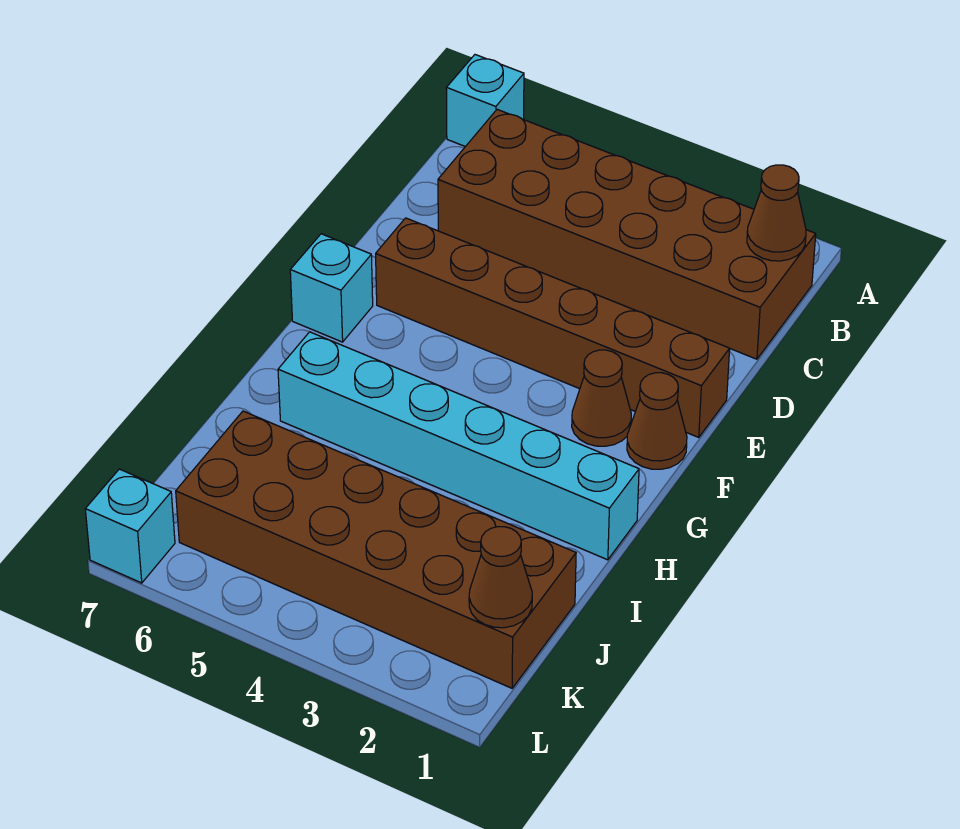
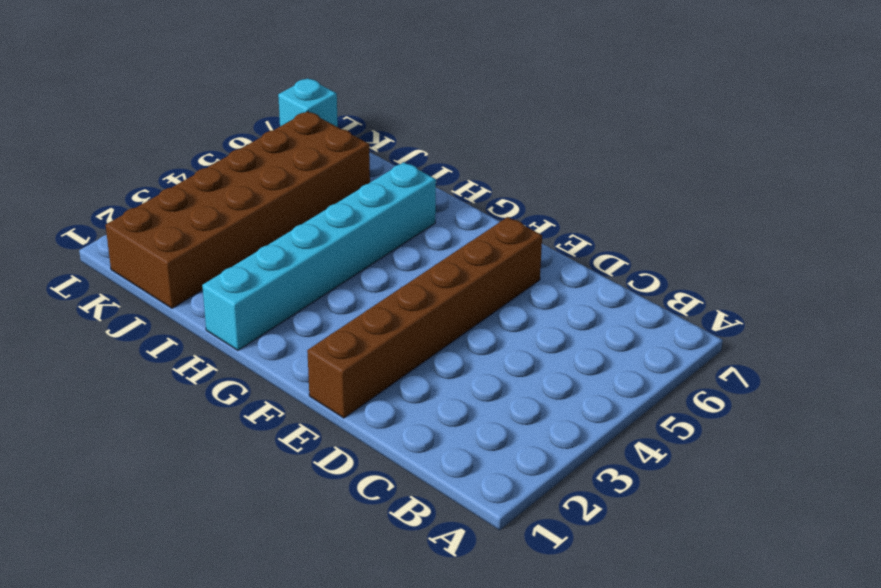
none -> cyan 1x1 brick [446,55,524,147]
none -> brown 2x6 brick [438,109,816,359]

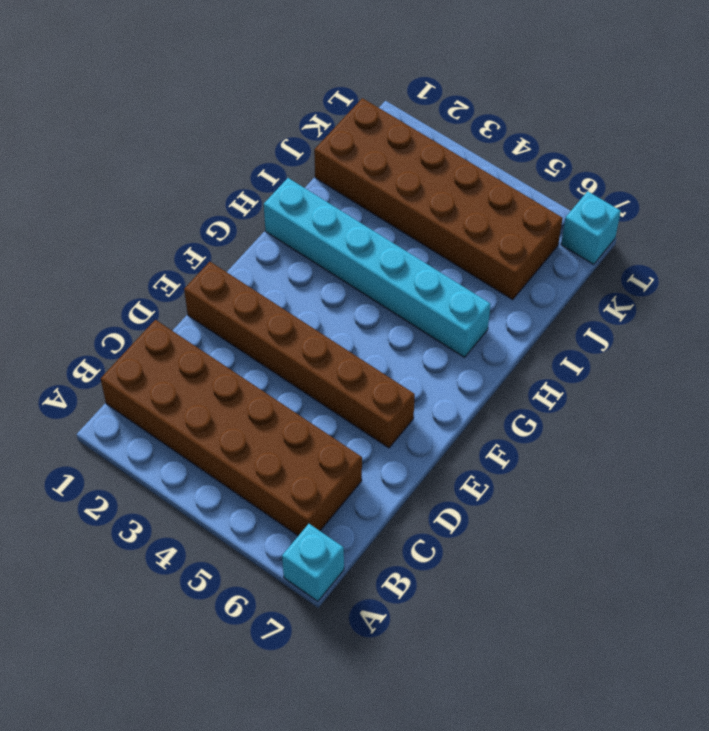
none -> brown 1x1 cone [627,373,687,469]
none -> brown 1x1 cone [572,350,631,446]

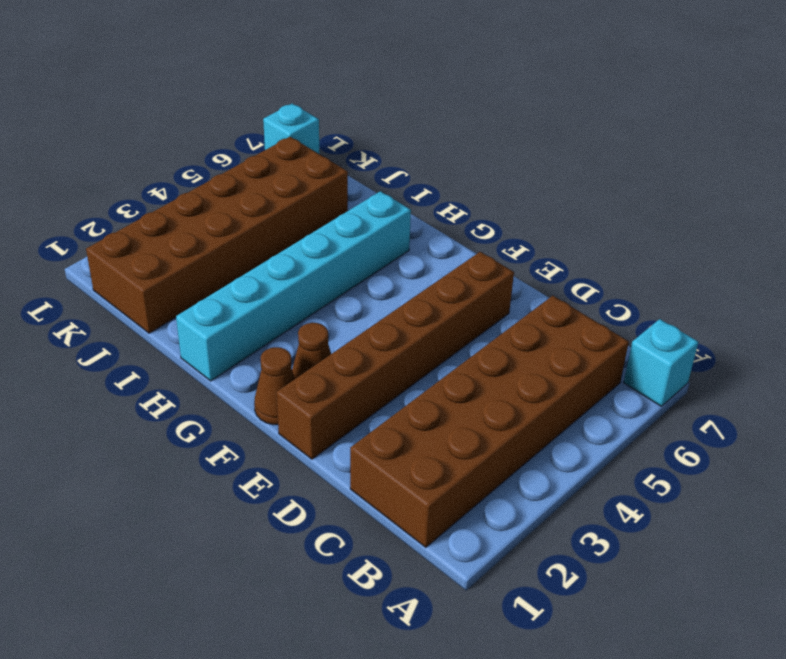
none -> cyan 1x1 brick [290,234,373,342]
none -> brown 1x1 cone [747,165,806,261]

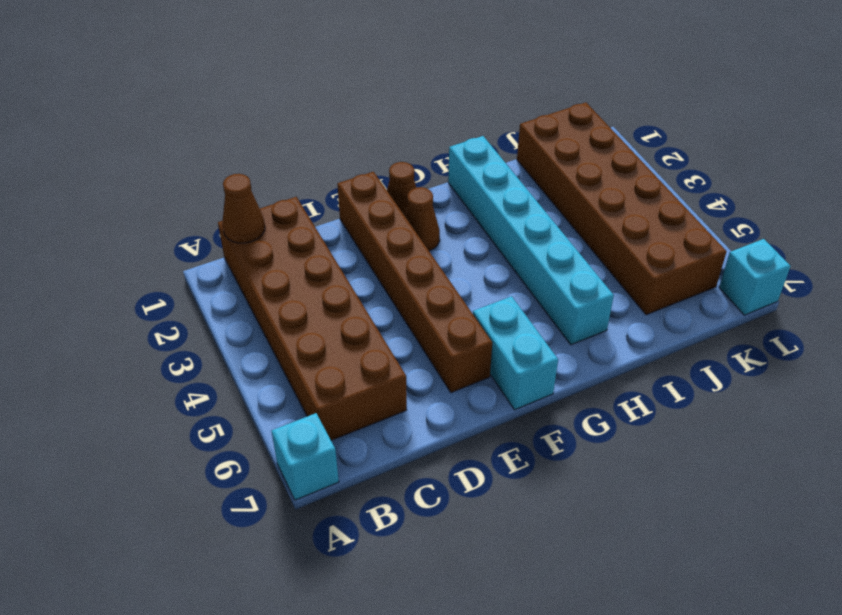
cyan 1x2 brick [473,296,558,410] -> cyan 1x1 brick [290,234,373,342]
none -> brown 1x1 cone [469,527,532,628]

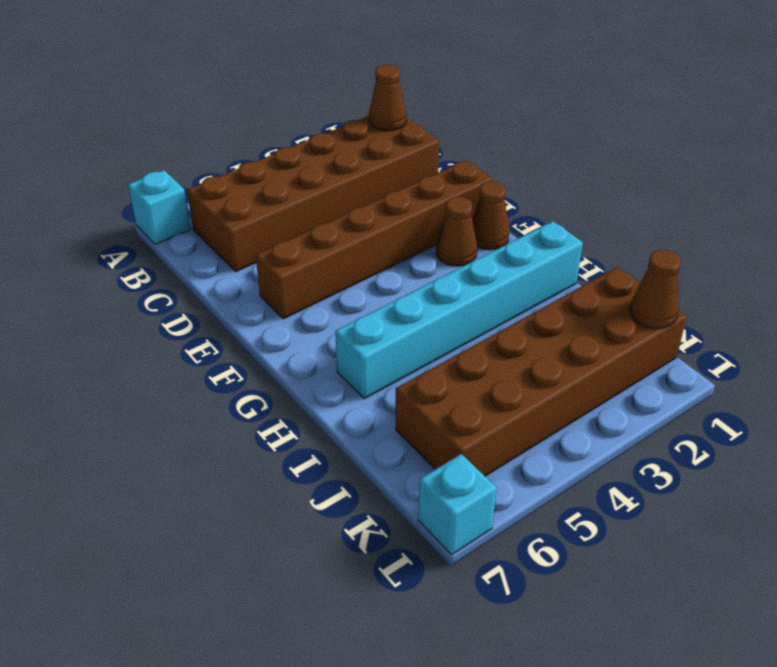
none -> cyan 1x1 brick [290,234,373,342]

